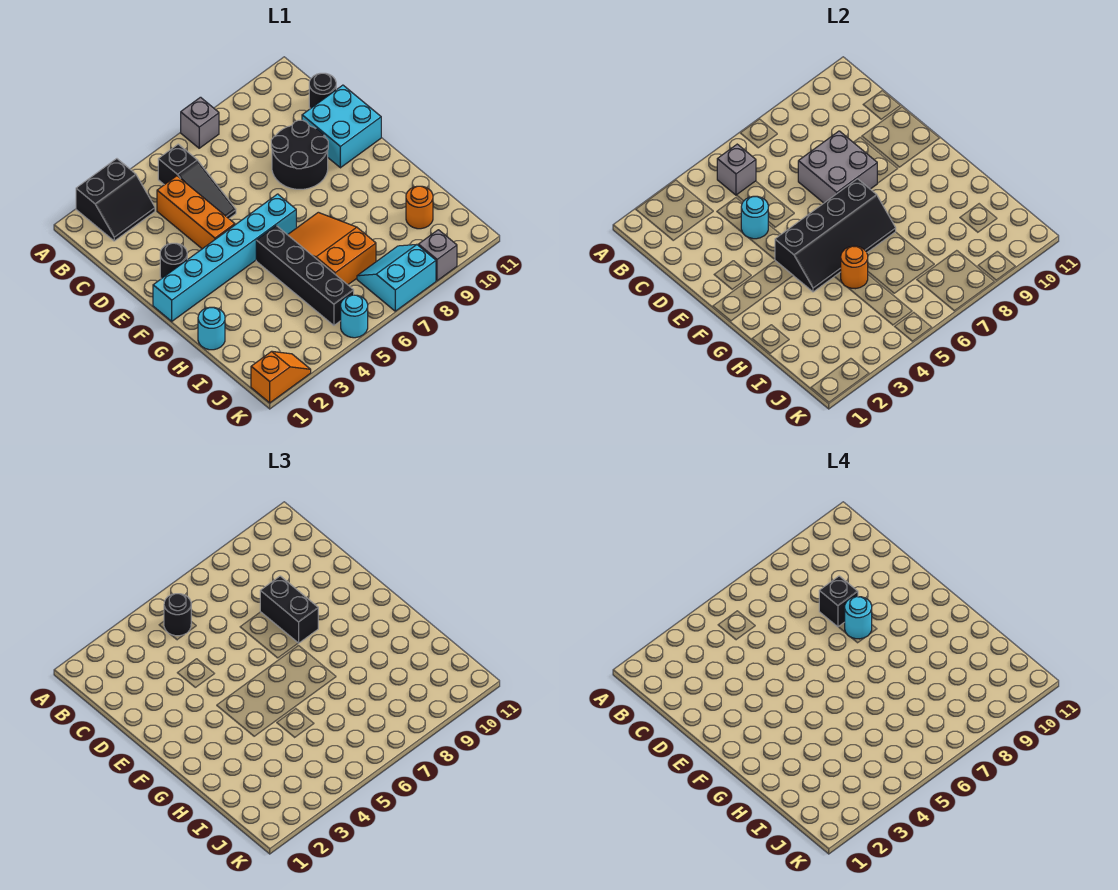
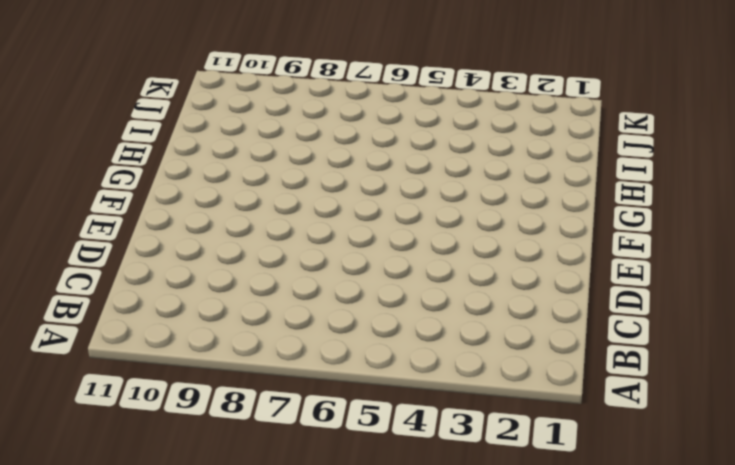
none -> black 2x2 slope [76,159,155,241]
none -> grey 1x1 brick [181,97,219,148]
none -> black 1x3 slope [158,144,236,218]

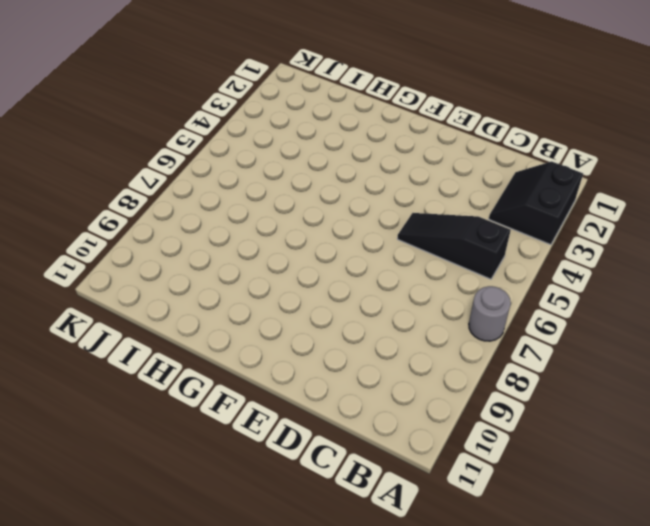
grey 1x1 round brick [469,286,511,341] -> grey 1x1 brick [181,97,219,148]
none -> orange 1x3 brick [157,176,235,249]
none -> black 1x1 round brick [309,73,336,109]
none -> black 2x2 round brick [271,120,328,189]

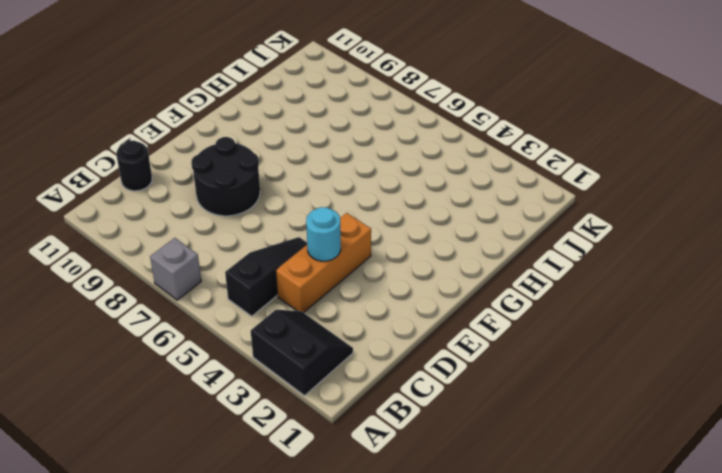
none -> cyan 2x2 brick [302,85,381,168]
none -> black 1x1 round brick [160,243,187,279]
none -> cyan 1x6 brick [153,194,296,321]

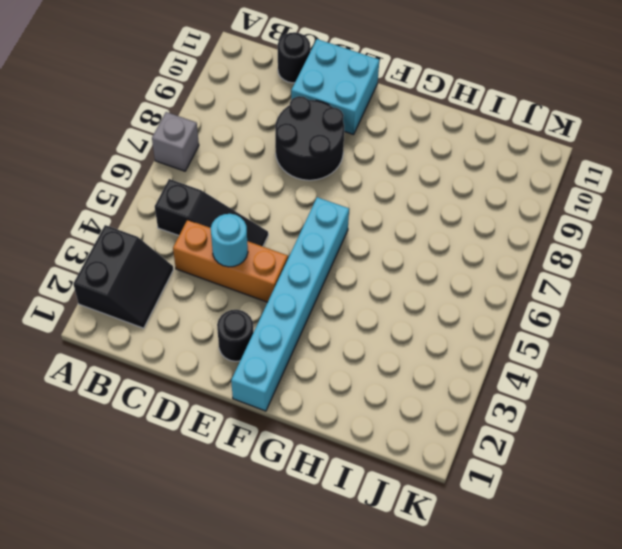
none -> black 1x4 brick [256,226,354,325]
none -> orange 2x3 slope [288,212,376,285]
none -> cyan 1x1 round brick [198,307,225,350]

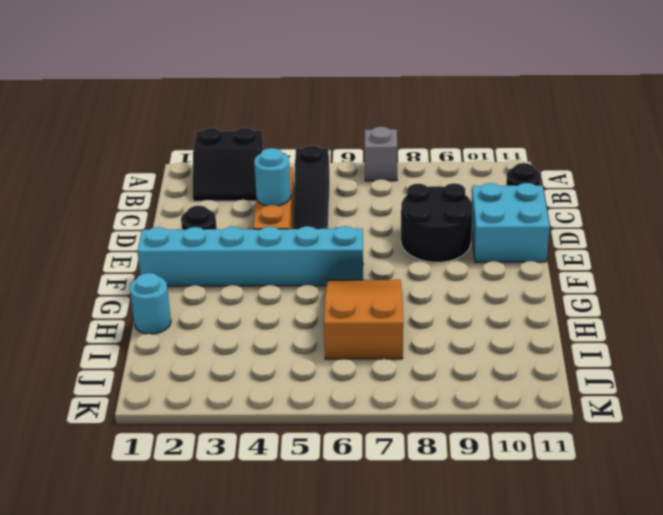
none -> black 1x4 brick [256,226,354,325]
none -> orange 1x1 round brick [406,186,433,229]
none -> cyan 2x2 slope [357,245,436,311]

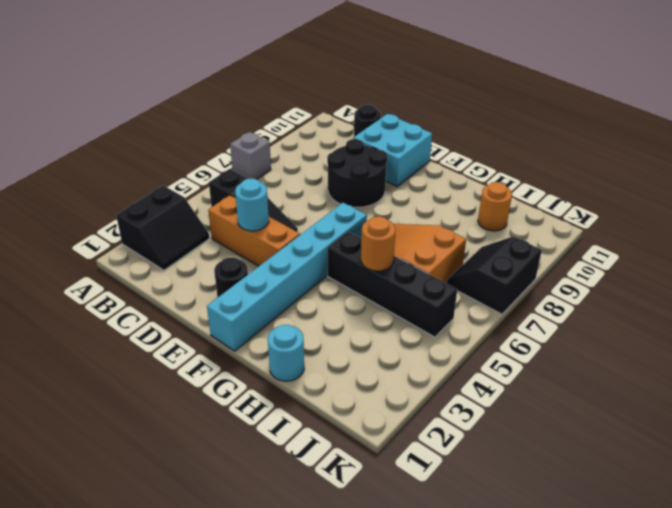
black 2x2 slope [447,236,542,314] -> cyan 2x2 slope [357,245,436,311]
none -> orange 1x2 slope [251,351,311,403]
none -> cyan 1x1 round brick [341,295,368,338]
none -> grey 1x1 brick [418,230,457,281]

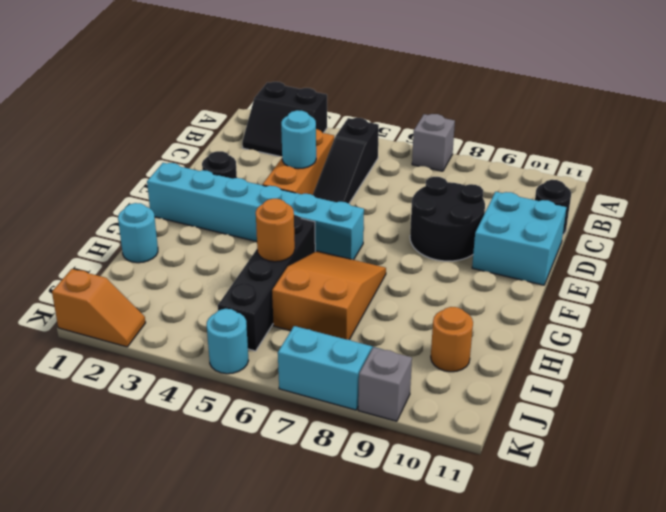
none -> grey 1x1 brick [717,144,756,195]
none -> grey 2x2 brick [798,131,877,203]
none -> black 2x4 slope [775,179,896,292]

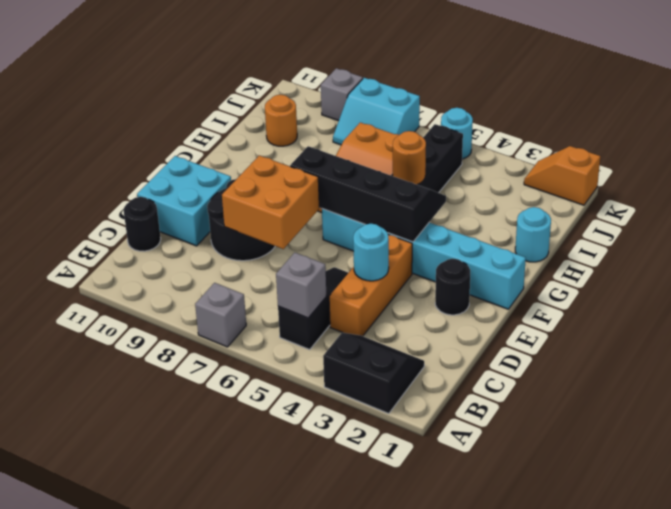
orange 2x2 brick [222,155,319,249] -> grey 2x2 brick [798,131,877,203]
none -> black 1x1 round brick [164,594,191,636]
none -> black 1x2 brick [260,576,318,643]
none -> black 1x1 brick [819,576,858,627]

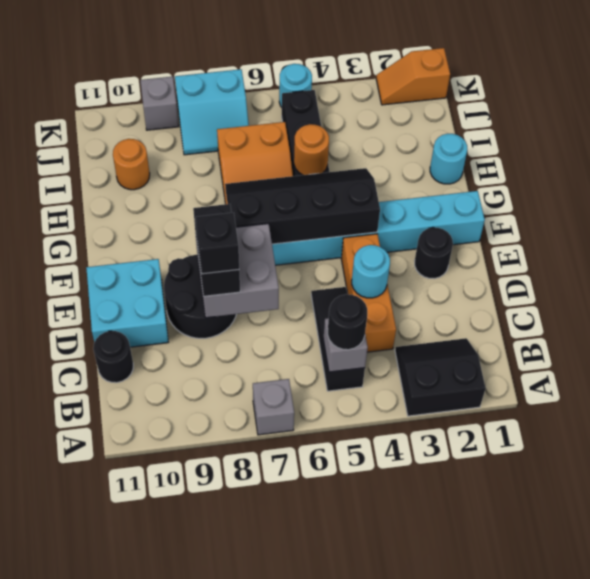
none -> cyan 1x1 round brick [845,597,872,639]

